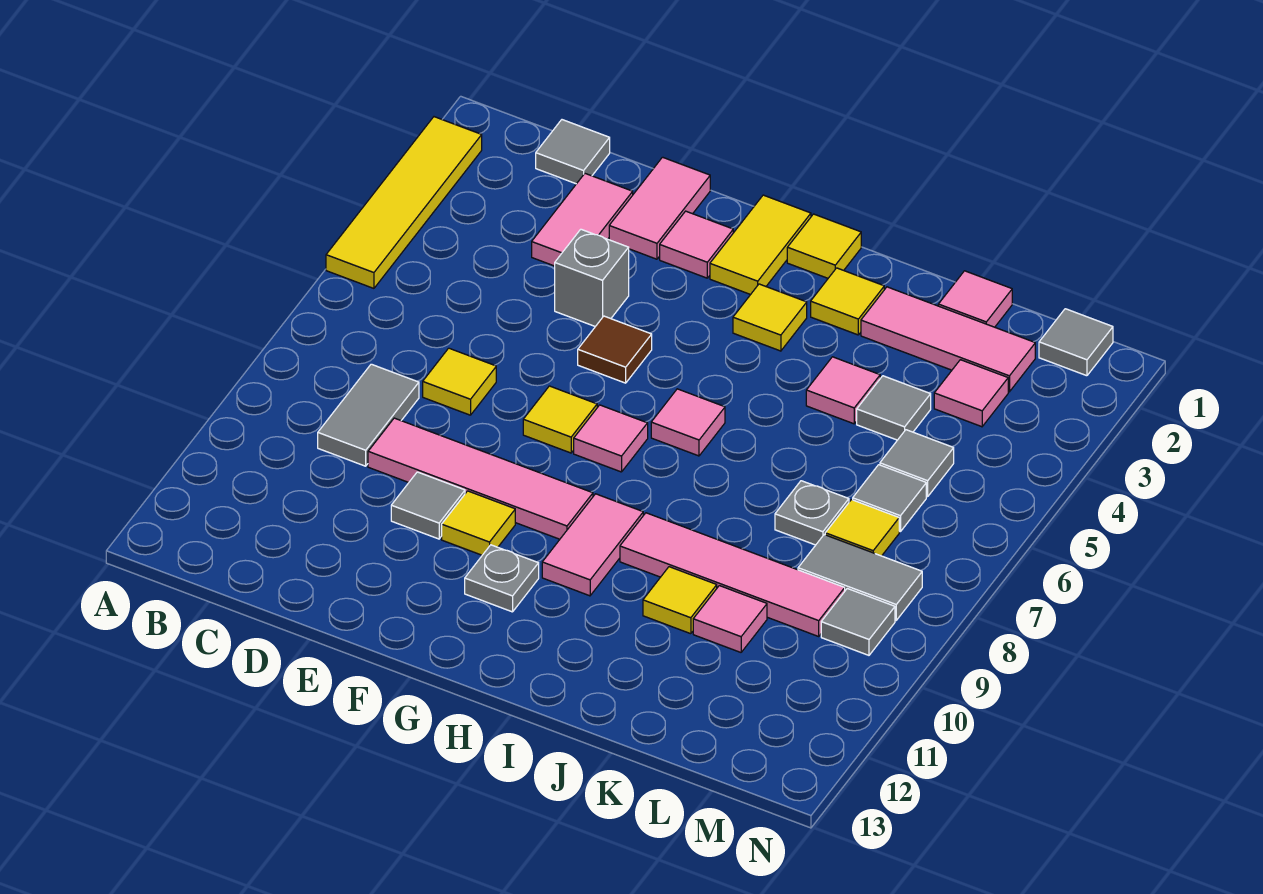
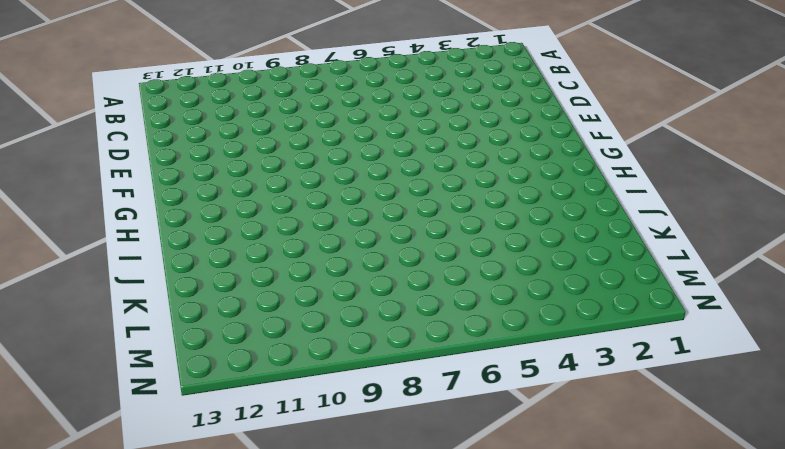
none -> yellow 1x4 tile [326,117,482,288]
none -> grey 1x1 tile [536,120,610,184]
none -> grey 1x2 tile [318,364,419,466]
none -> pink 1x2 tile [532,174,633,266]

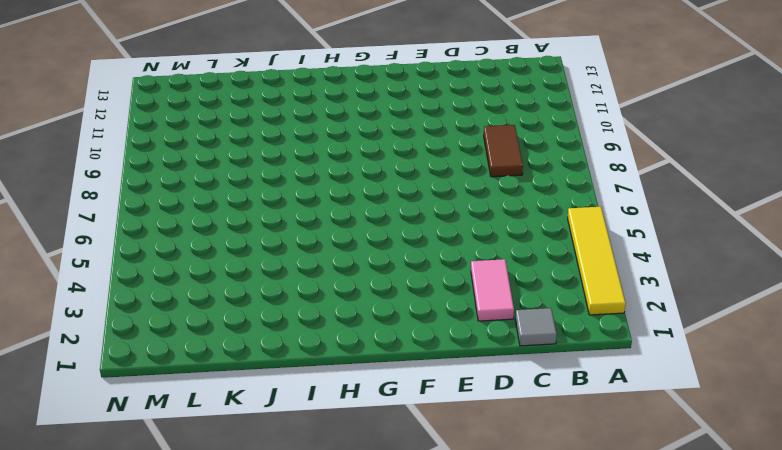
brown 1x2 tile [484,125,523,177] -> grey 1x2 tile [318,364,419,466]
none -> yellow 1x1 tile [423,348,496,415]
none -> pink 1x4 tile [368,418,593,539]
none -> pink 1x2 tile [609,157,710,259]
none -> grey 1x1 brick [555,229,629,327]

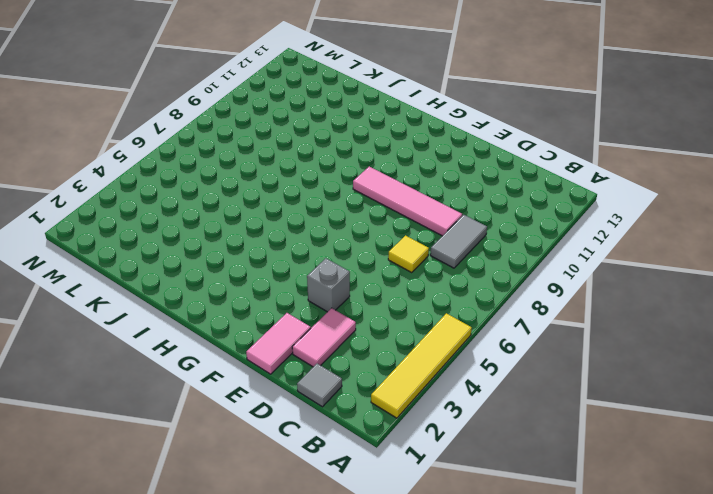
none -> grey 1x1 tile [391,472,465,539]
none -> pink 1x1 tile [660,211,733,278]
none -> brown 1x1 tile [578,316,652,383]
none -> yellow 1x1 tile [523,386,597,453]

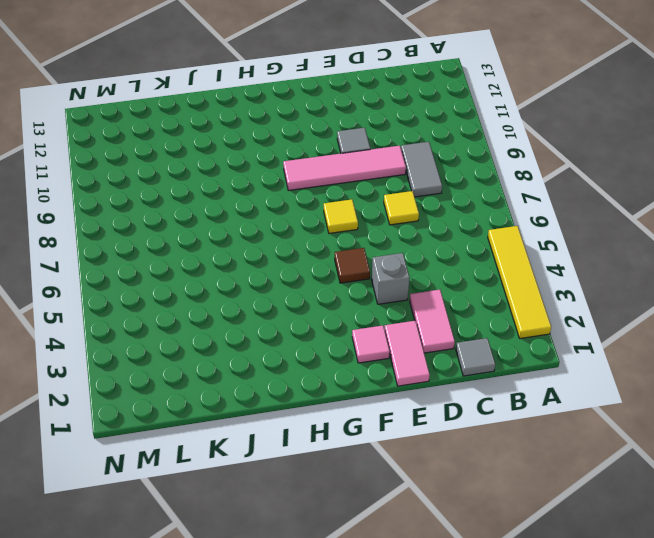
none -> yellow 1x1 tile [442,491,515,555]
none -> yellow 1x2 tile [710,195,811,295]
none -> pink 1x1 tile [574,405,648,472]
none -> grey 1x1 plate [465,545,539,612]

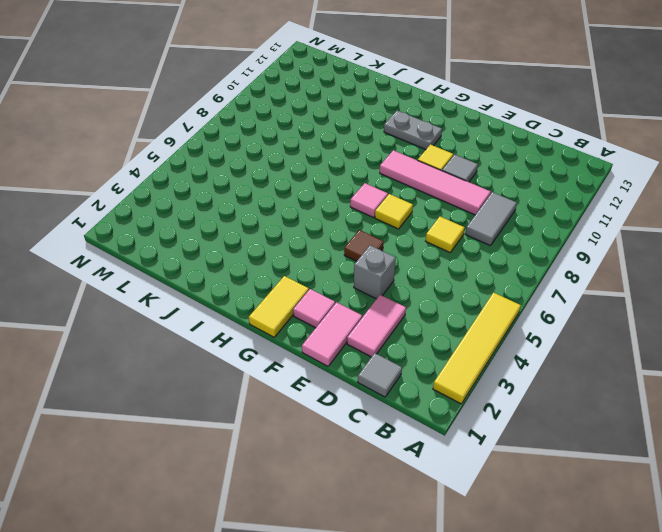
grey 1x2 plate [384,111,442,149] -> grey 1x1 plate [465,545,539,612]
none -> yellow 1x1 tile [787,214,861,278]
none -> yellow 1x1 tile [733,284,807,351]
none -> pink 1x1 tile [651,389,725,456]
none -> pink 1x2 tile [542,494,643,596]

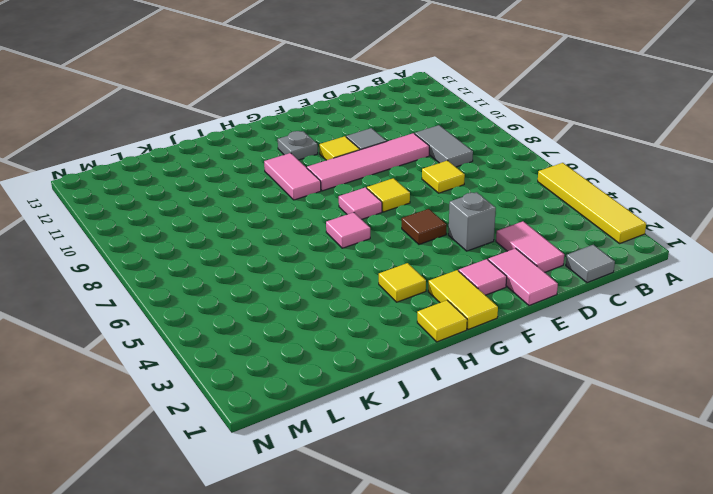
none -> yellow 1x1 tile [811,268,884,335]
none -> pink 1x4 tile [620,513,845,636]
none -> pink 1x3 tile [861,287,1035,392]
none -> pink 1x1 tile [806,357,880,424]

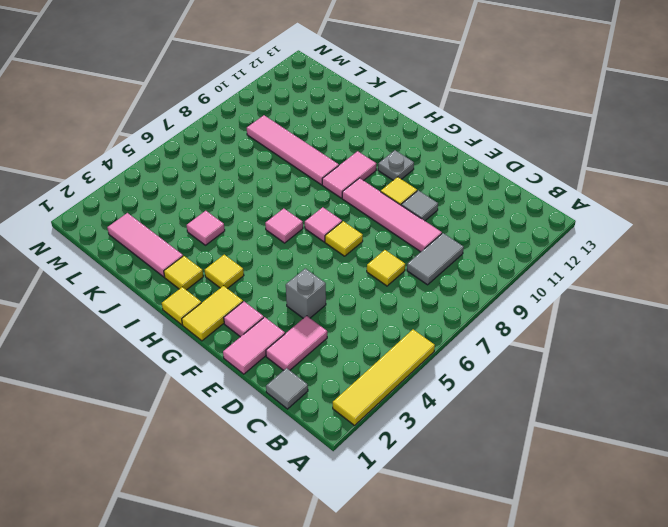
none -> brown 1x1 tile [578,316,652,383]
none -> yellow 1x1 tile [643,567,717,634]
none -> pink 1x1 tile [938,271,1012,327]
none -> grey 1x1 tile [857,376,931,440]

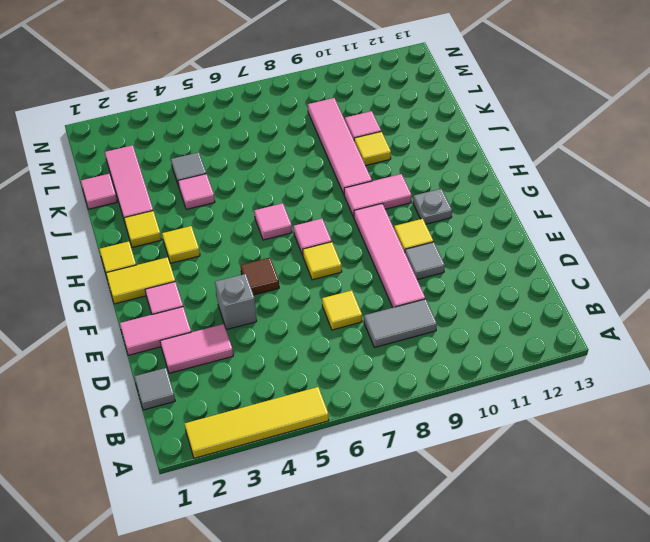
none -> grey 1x1 plate [775,481,849,545]
none -> pink 1x1 tile [934,360,1008,427]
none -> grey 1x1 tile [880,430,954,497]
none -> grey 1x1 tile [853,465,926,532]

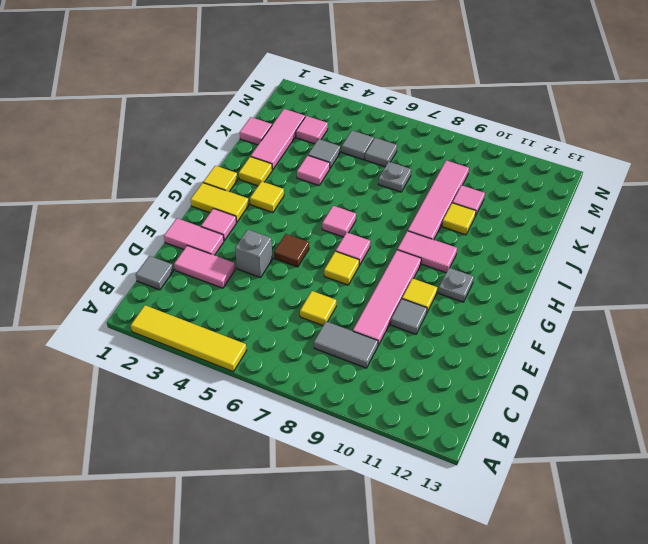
none -> yellow 1x1 tile [825,500,899,556]
none -> grey 1x2 tile [798,535,922,620]
none -> grey 1x1 tile [1039,309,1113,376]
none -> grey 1x1 tile [821,588,895,655]

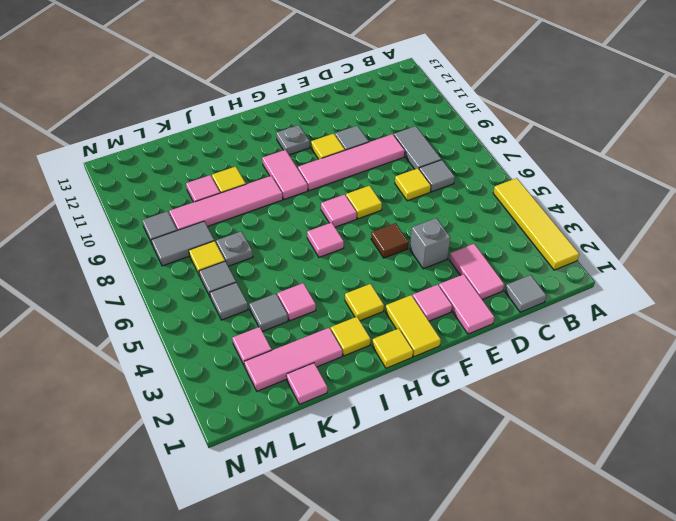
grey 1x1 tile [419,160,455,192] -> grey 1x1 tile moved to [1039,309,1113,376]

